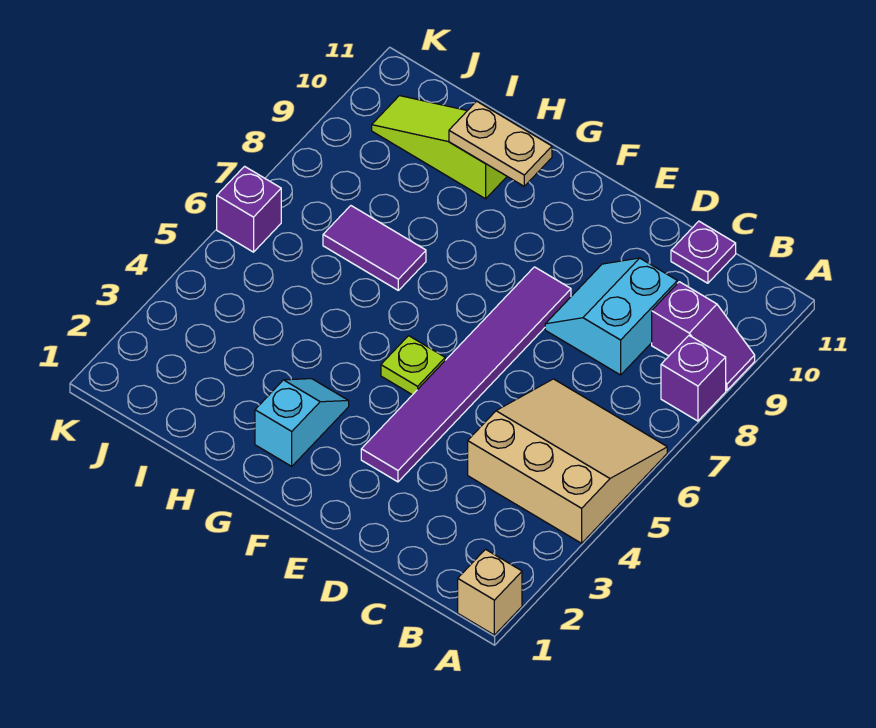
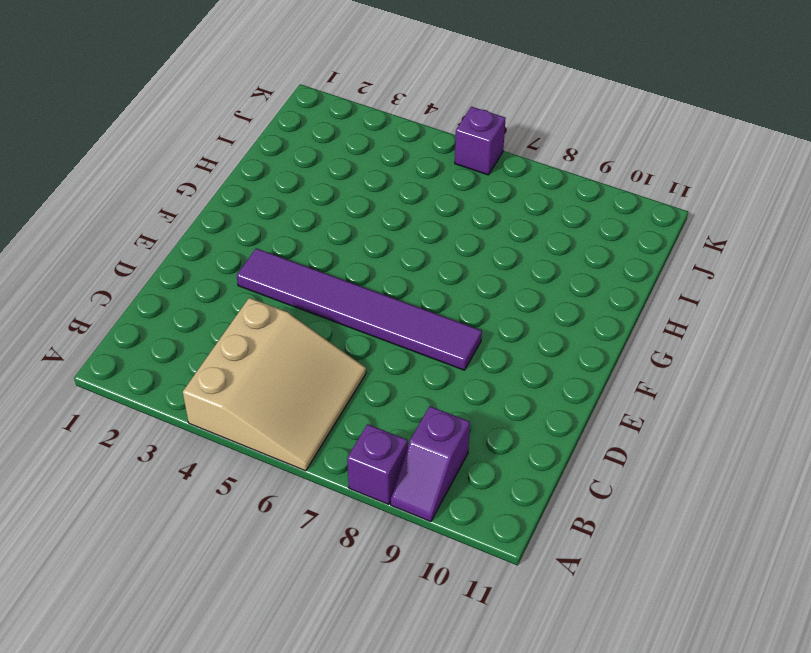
none -> tan 1x1 brick [458,549,522,635]
none -> cyan 2x2 slope [545,258,677,375]
none -> purple 1x1 plate [671,221,736,283]

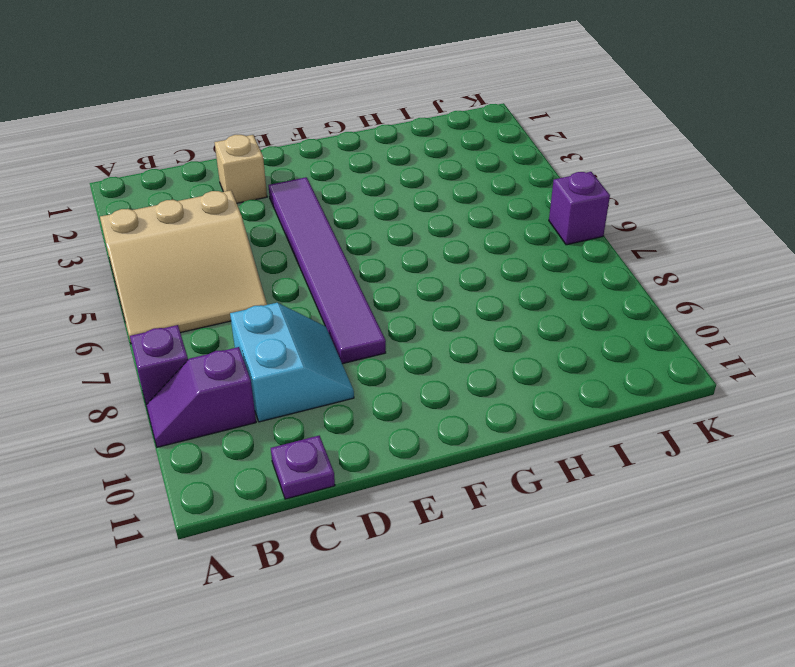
tan 1x1 brick [214,135,267,203] -> tan 1x1 brick moved to [458,549,522,635]
none -> lime 1x1 plate [381,336,445,395]
none -> cyan 1x2 slope [255,379,349,466]
none -> purple 1x2 tile [323,206,426,290]

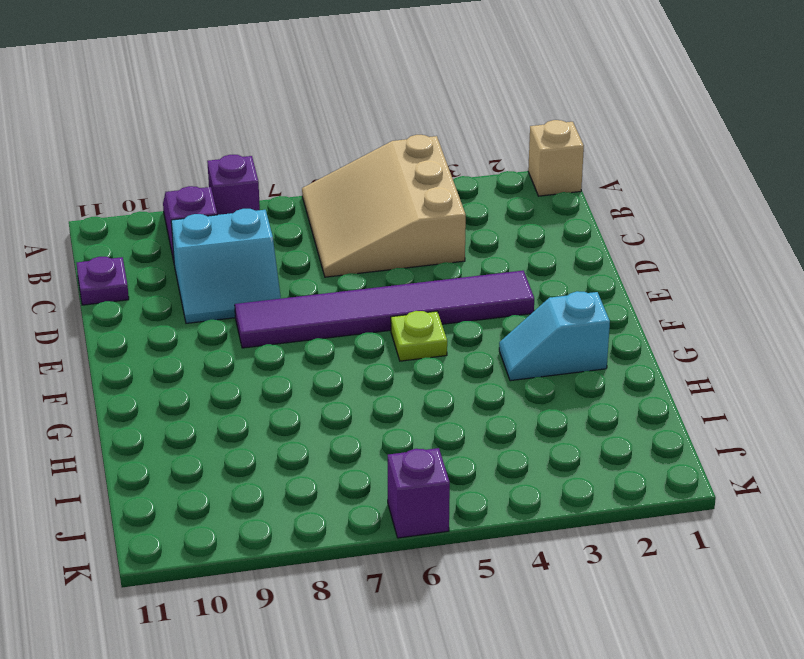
none -> purple 1x2 tile [323,206,426,290]
none -> lime 1x3 slope [372,96,507,199]
none -> tan 1x2 plate [449,101,552,186]

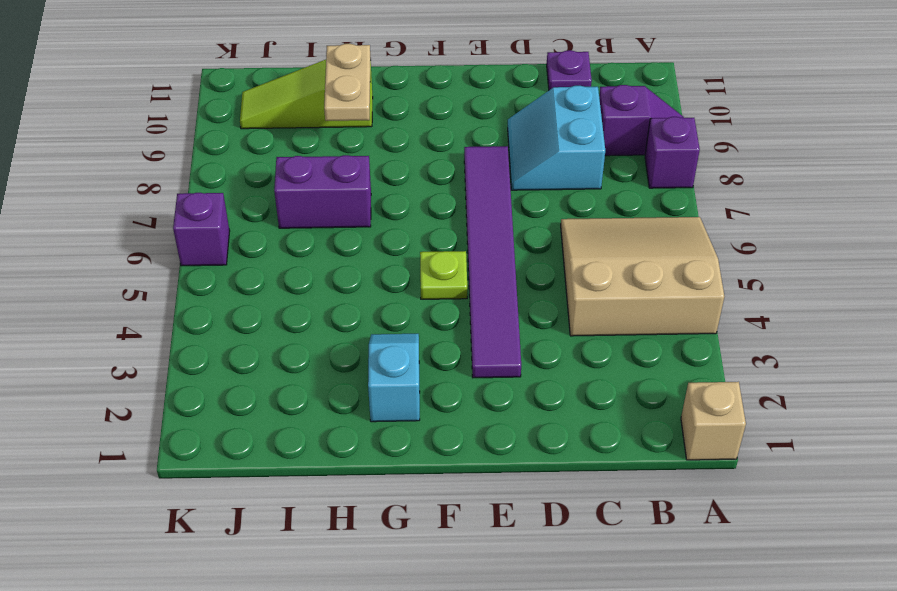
purple 1x2 brick [274,155,371,228] -> purple 1x2 tile [323,206,426,290]
tan 1x2 plate [324,44,371,121] -> tan 1x2 plate turned to [449,101,552,186]

